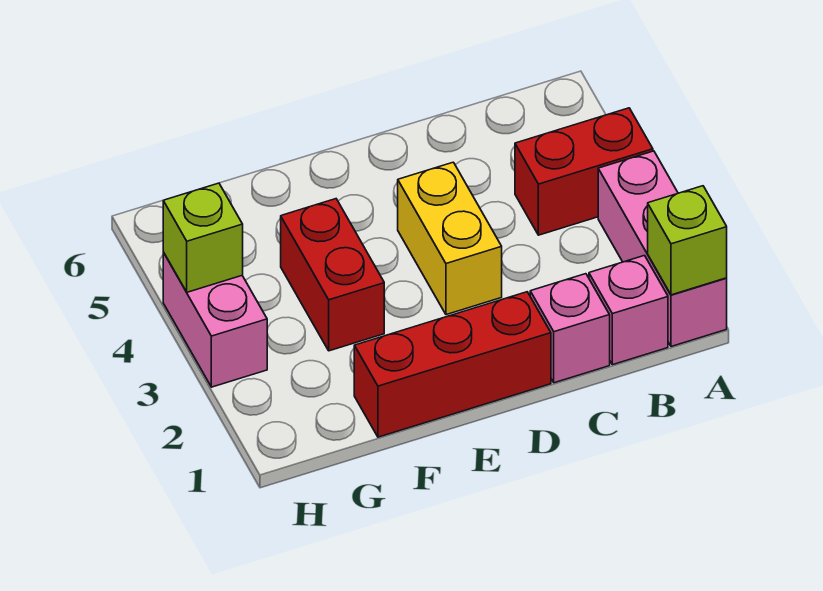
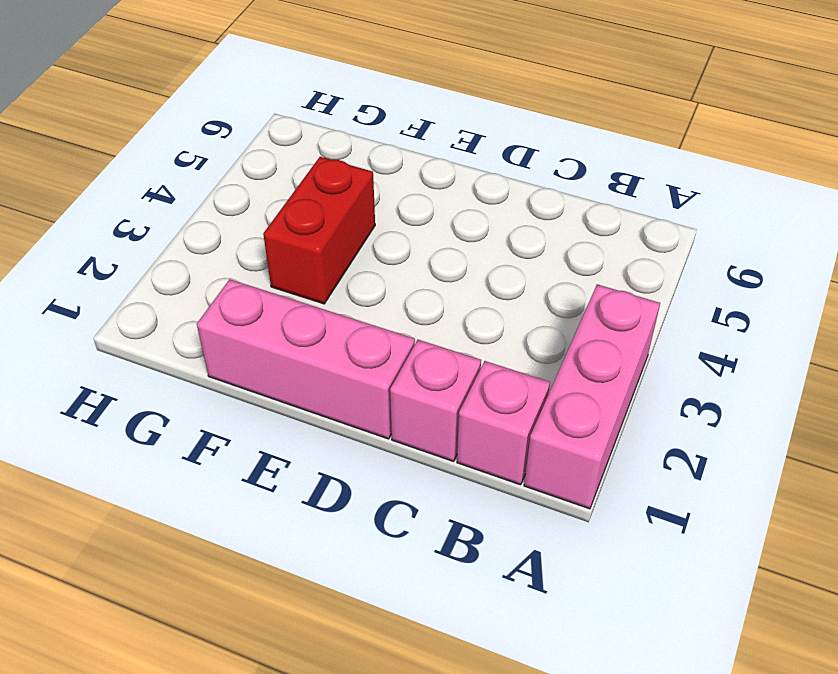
pink 1x3 brick [197,279,415,439] -> red 1x3 brick [354,292,551,437]
none -> red 1x2 brick [515,108,653,235]
none -> yellow 1x2 brick [398,162,502,315]

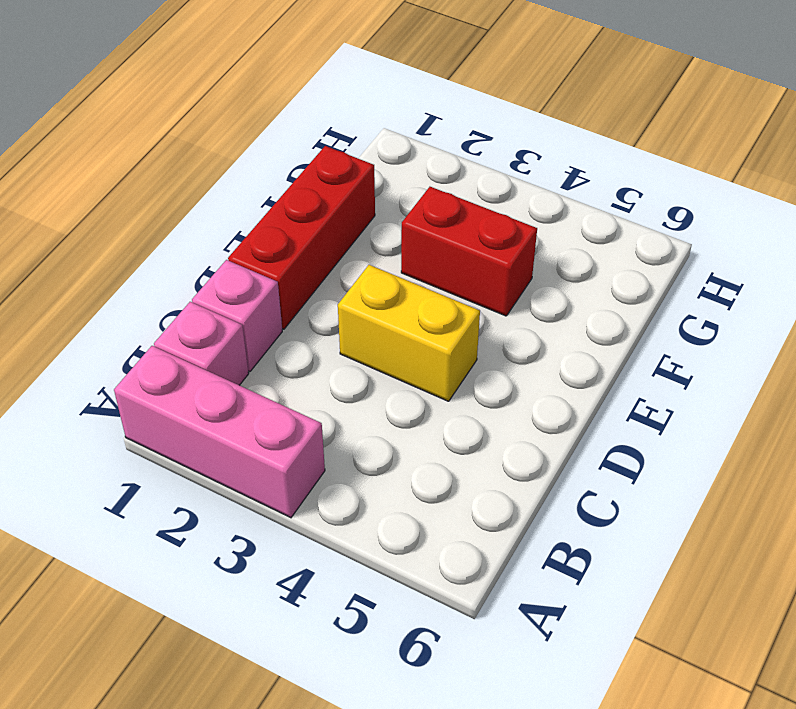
none -> red 1x2 brick [515,108,653,235]
none -> pink 1x2 brick [163,252,267,387]

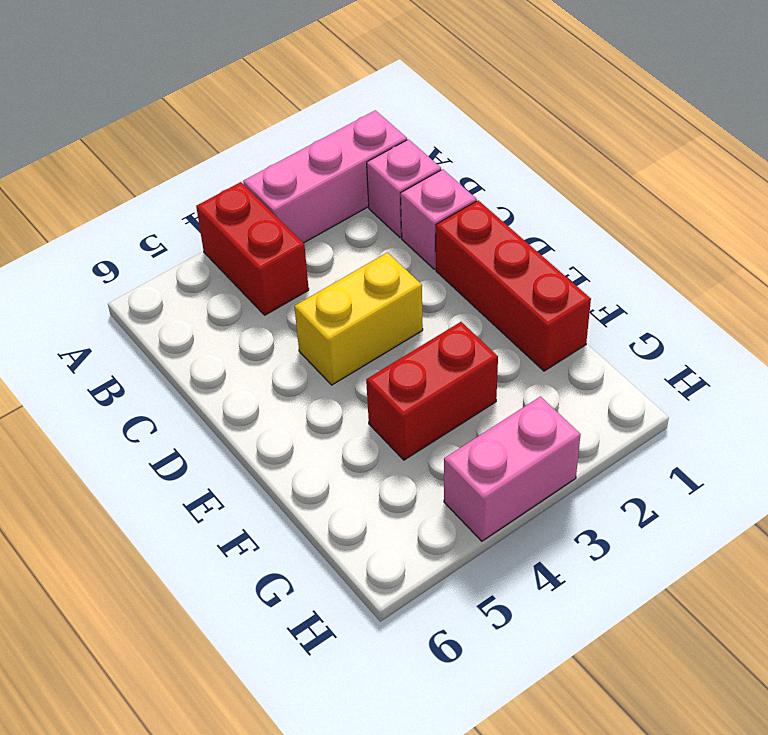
none -> lime 1x1 brick [648,186,727,295]
none -> lime 1x1 brick [163,183,243,292]

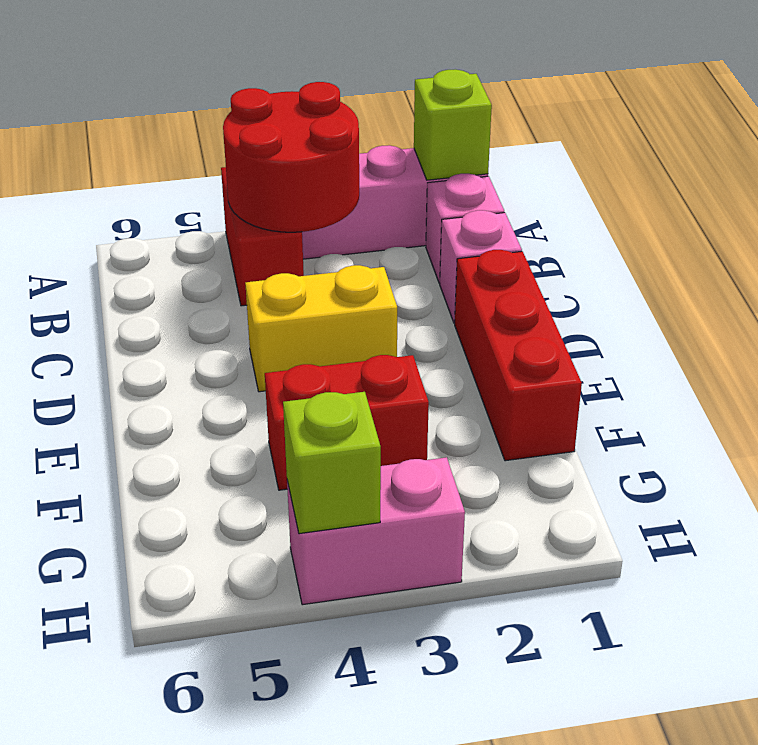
red 2x2 round brick [223,82,359,232] -> none

